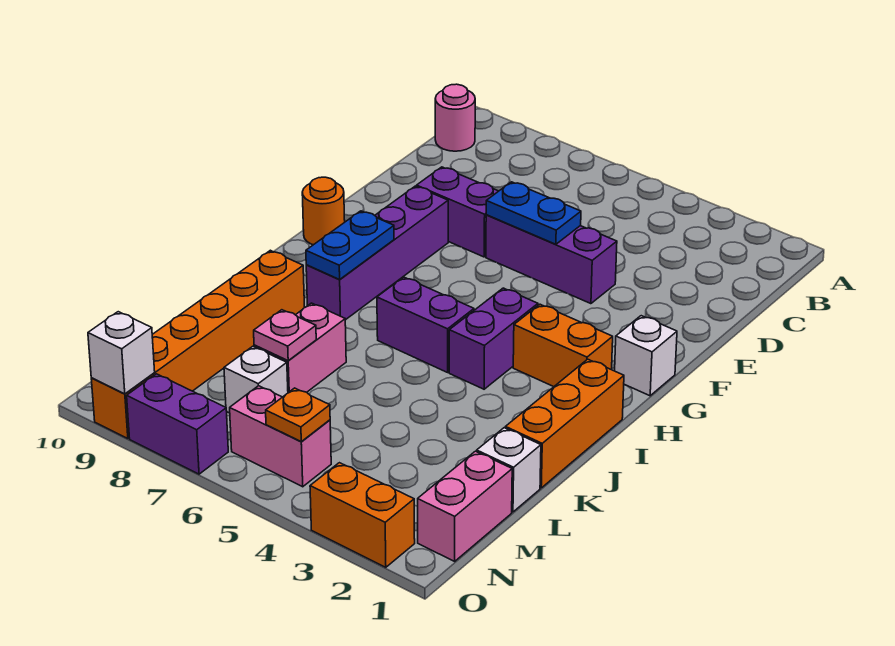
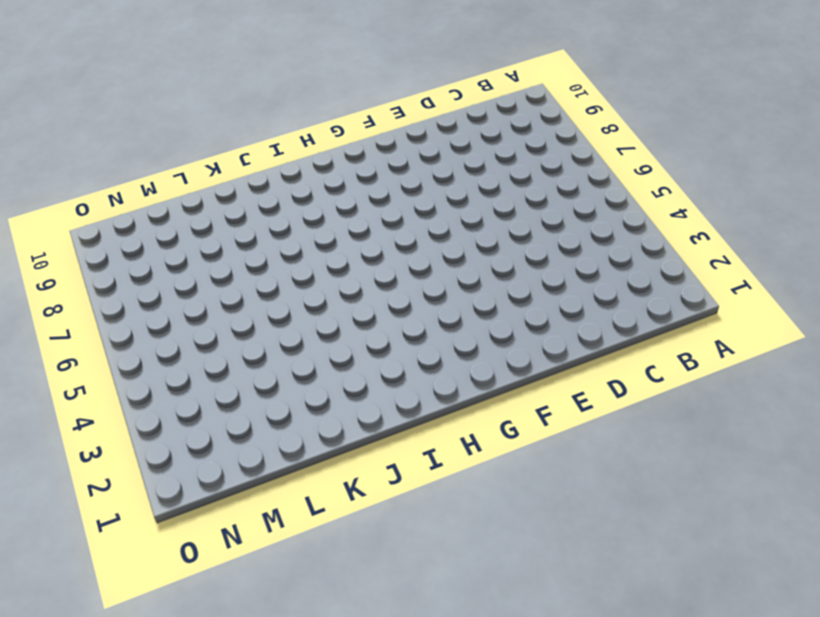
none -> pink 1x1 round brick [435,84,475,151]
none -> purple 1x3 brick [486,215,617,304]
none -> purple 1x2 brick [417,167,498,257]

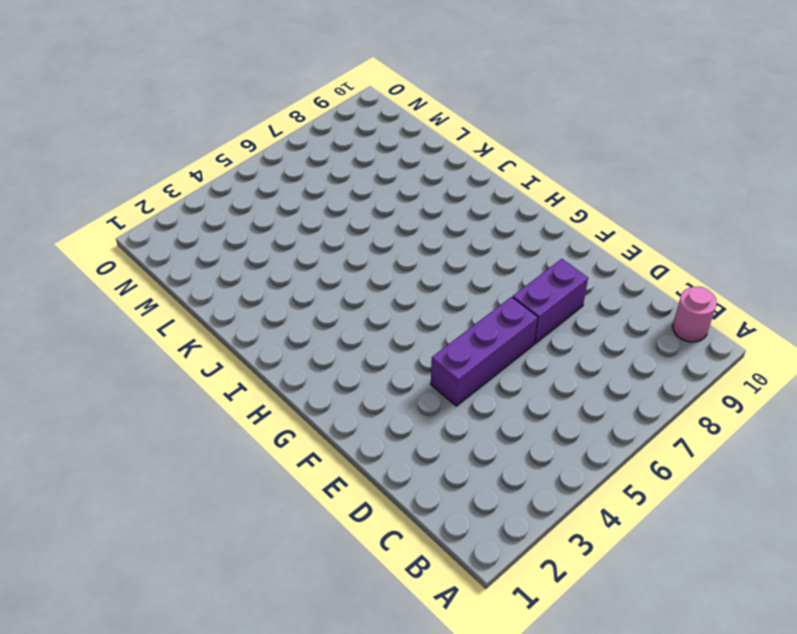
none -> purple 1x4 brick [306,186,448,320]
none -> white 1x1 brick [615,316,677,396]
none -> orange 1x1 round brick [302,177,345,245]

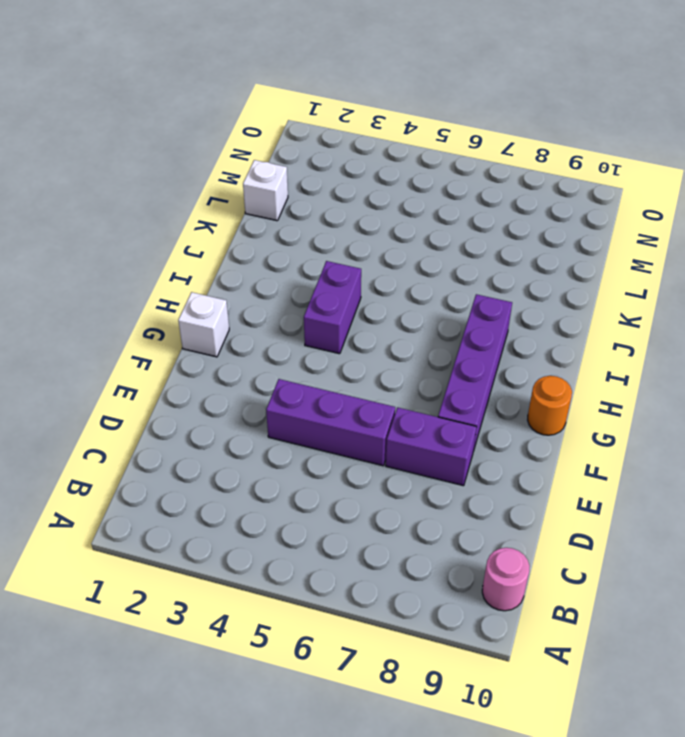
none -> orange 1x2 brick [513,304,613,387]
none -> orange 1x3 brick [505,359,624,488]
none -> purple 1x2 brick [377,277,474,372]

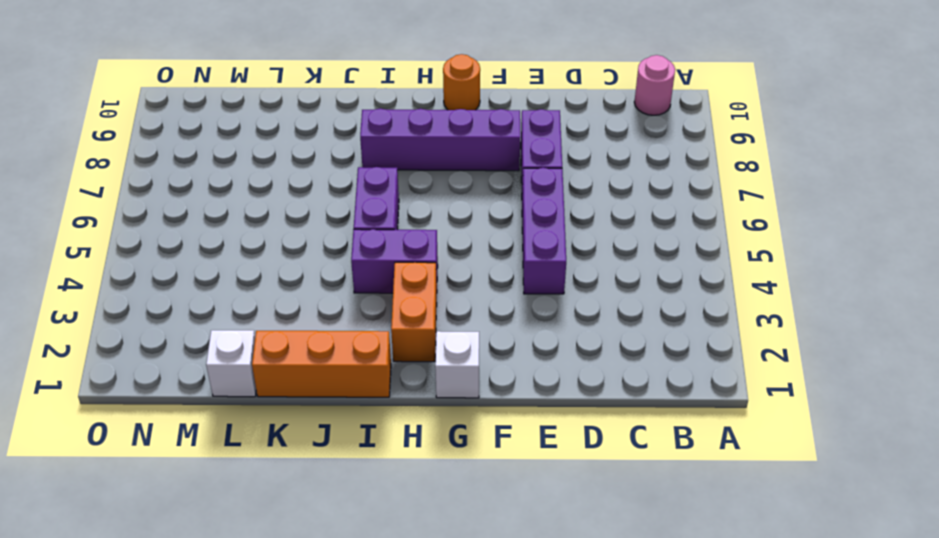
none -> orange 1x6 brick [91,250,305,439]
none -> pink 1x2 brick [254,303,346,393]
none -> pink 1x2 brick [418,451,512,561]

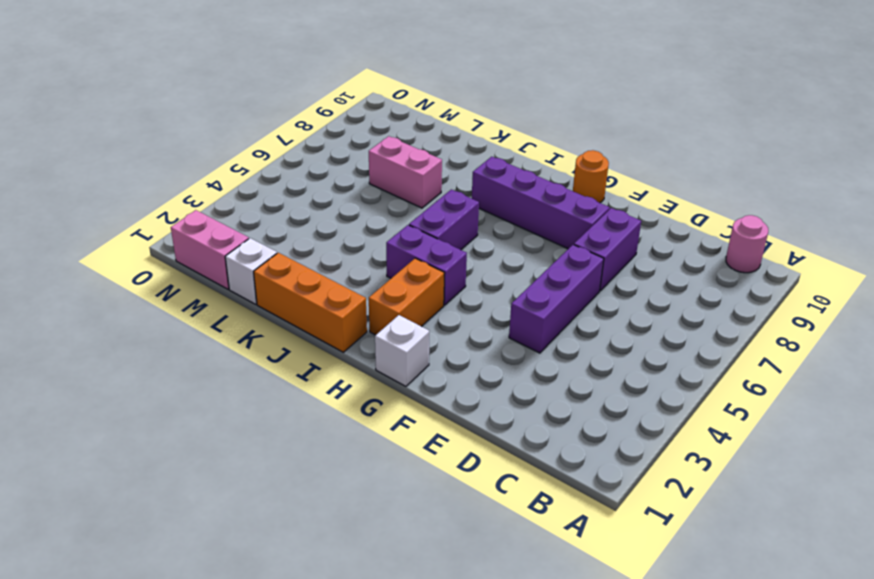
none -> orange 1x6 brick [91,250,305,439]
none -> white 1x1 brick [224,346,288,413]
none -> pink 1x2 brick [230,386,331,487]

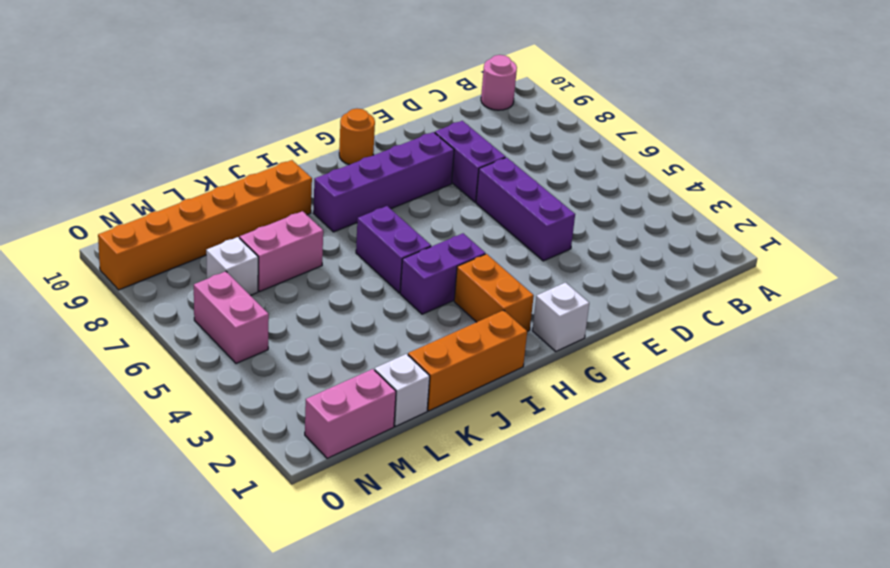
none -> orange 1x2 brick [310,463,415,567]
none -> purple 1x2 brick [127,374,228,474]
none -> blue 1x2 plate [486,182,581,244]

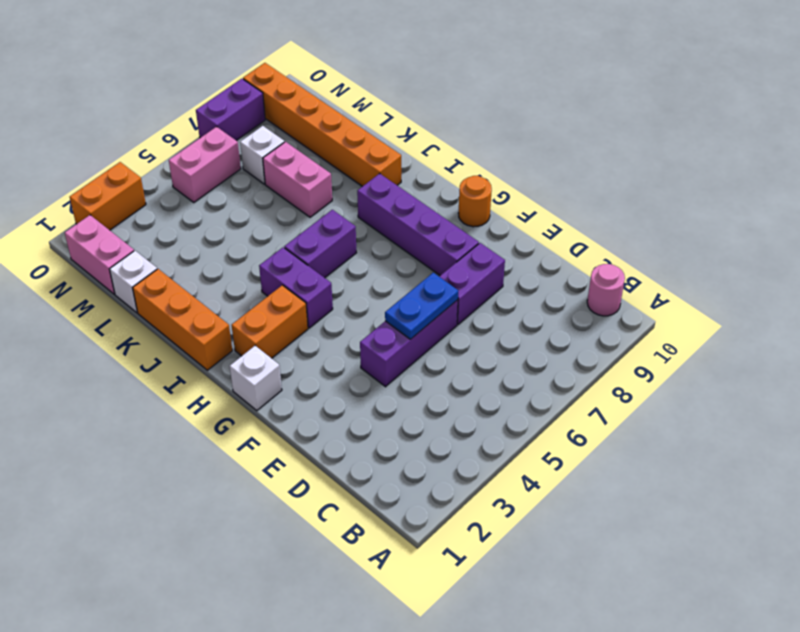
none -> blue 1x2 plate [306,211,394,279]
none -> pink 1x1 plate [254,310,316,360]
none -> orange 1x1 plate [266,388,330,442]

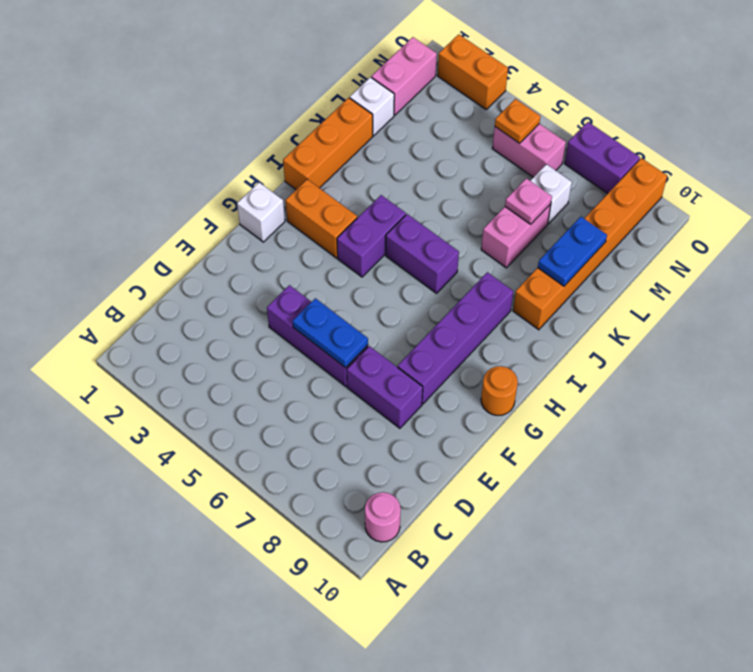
blue 1x2 plate [538,217,607,286] -> blue 1x2 plate moved to [306,211,394,279]
none -> white 1x1 brick [88,312,155,394]

